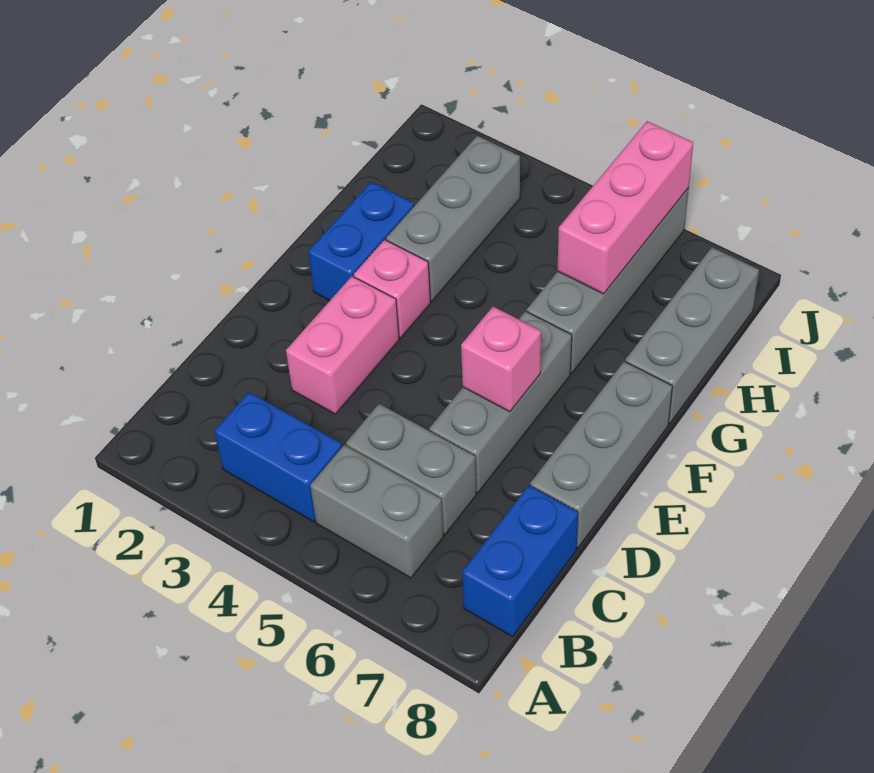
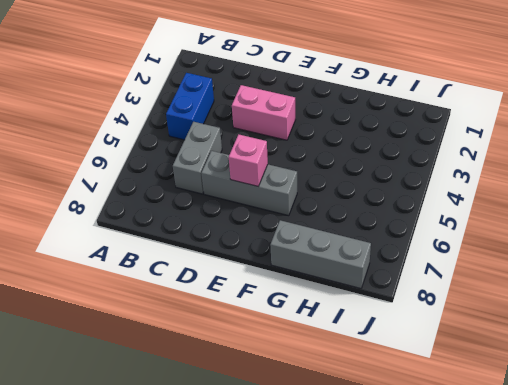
none -> grey 1x2 brick [310,445,443,578]
none -> blue 1x2 brick [462,485,578,637]
none -> grey 1x3 brick [530,361,672,548]

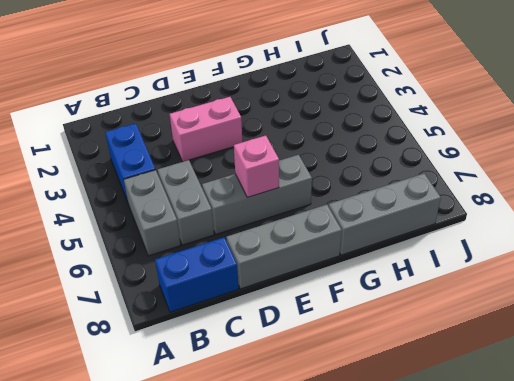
none -> blue 1x2 brick [308,182,414,301]
none -> pink 1x1 brick [353,240,431,338]
none -> grey 1x3 brick [386,136,520,301]

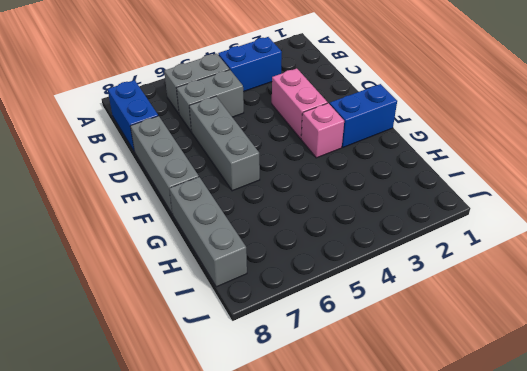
blue 1x2 brick [330,84,397,147] -> blue 1x2 brick turned to [308,182,414,301]
none -> grey 1x3 brick [386,136,520,301]
none -> grey 1x4 brick [527,188,689,373]
none -> pink 1x1 brick [461,307,541,412]

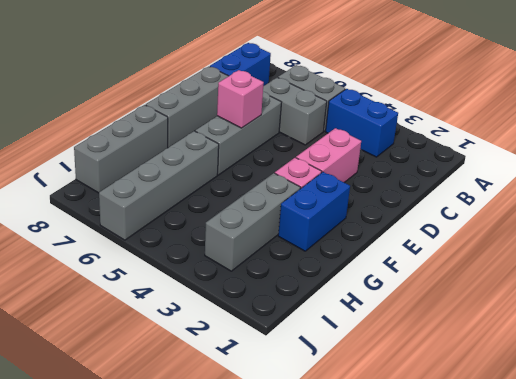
none -> pink 1x3 brick [557,121,693,294]

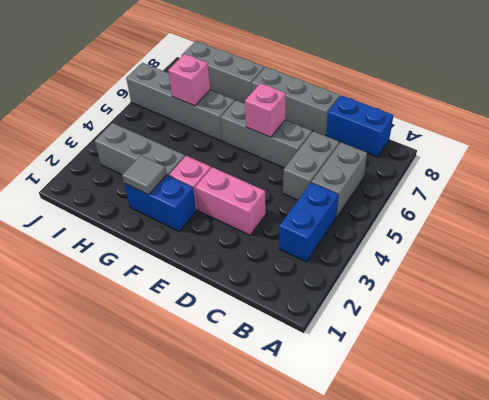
grey 1x1 tile [122,156,167,195] -> none
pink 1x1 brick [168,54,210,106] -> pink 1x3 brick [557,121,693,294]

